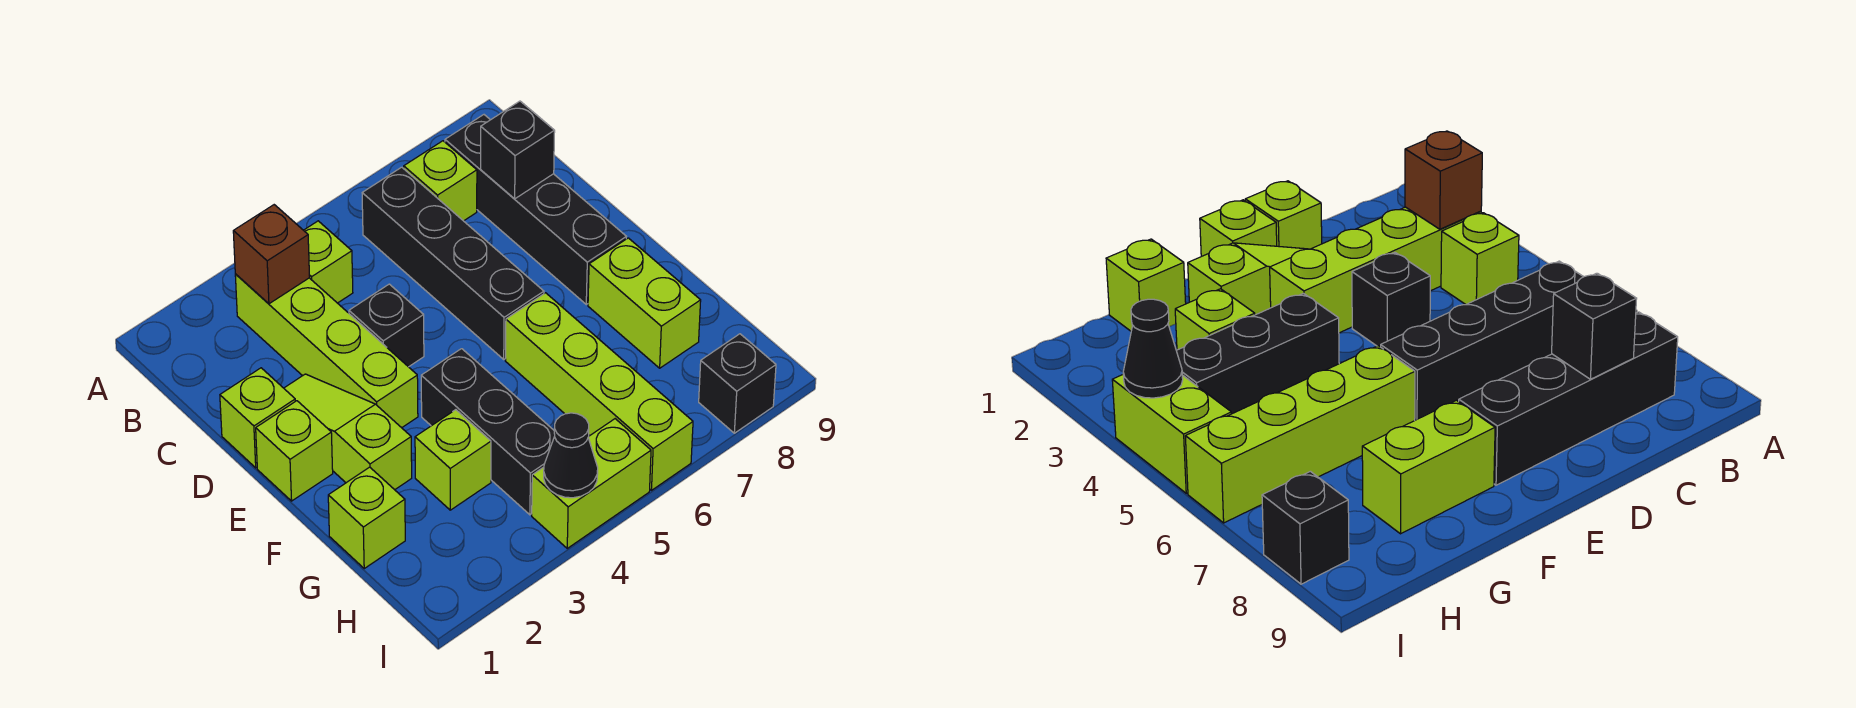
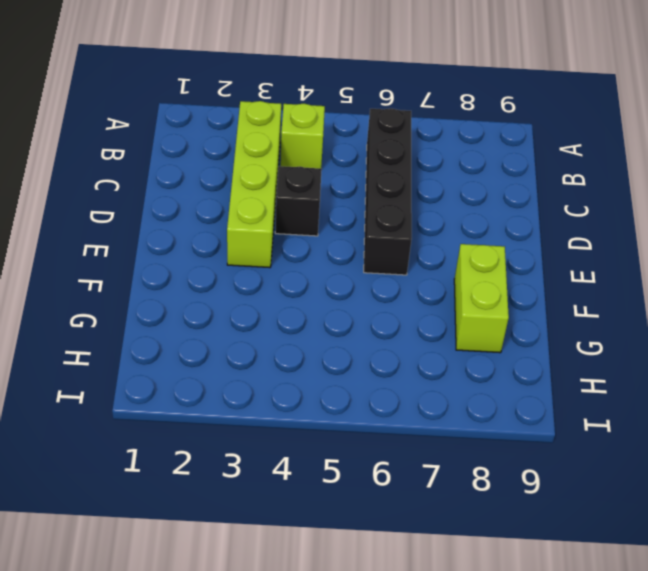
none -> lime 1x1 brick [404,141,477,221]
none -> black 1x4 brick [445,115,626,304]
none -> lime 1x1 brick [220,368,295,468]

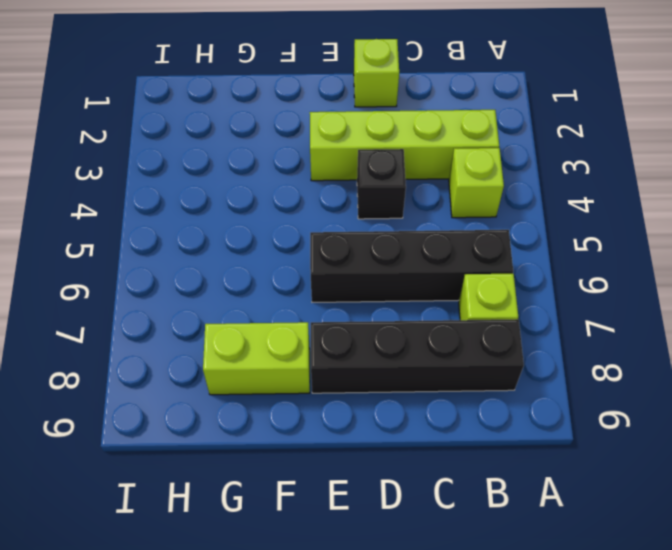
none -> lime 1x3 slope [284,374,412,490]
none -> lime 1x1 brick [256,401,333,501]
none -> black 1x3 brick [421,349,555,515]

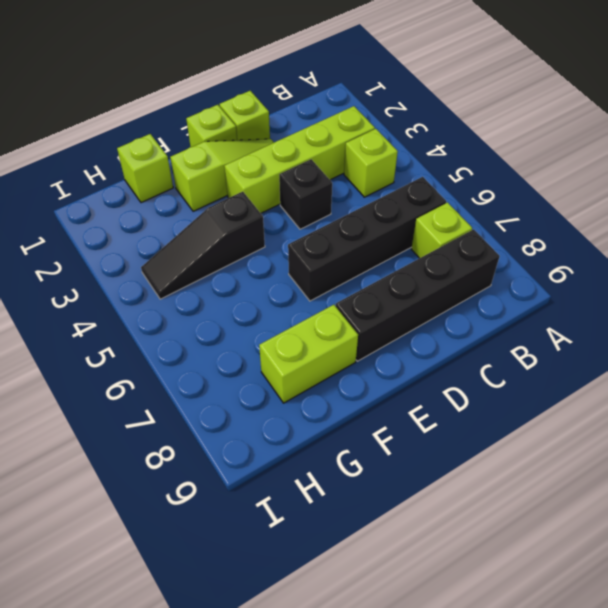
black 1x3 slope [141,192,265,299] -> black 1x3 brick [421,349,555,515]
none -> lime 1x4 brick [505,293,693,490]
none -> lime 1x1 brick [415,410,491,510]
none -> lime 1x2 brick [532,419,651,548]

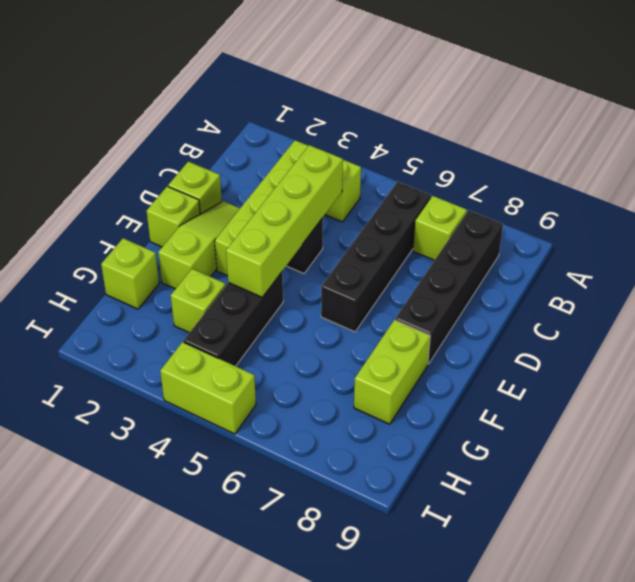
lime 1x4 brick [226,145,343,297] -> lime 1x4 brick moved to [505,293,693,490]
none -> black 1x1 brick [699,334,776,433]
none -> brown 1x1 brick [233,205,310,304]
none -> black 1x1 brick [481,101,555,199]

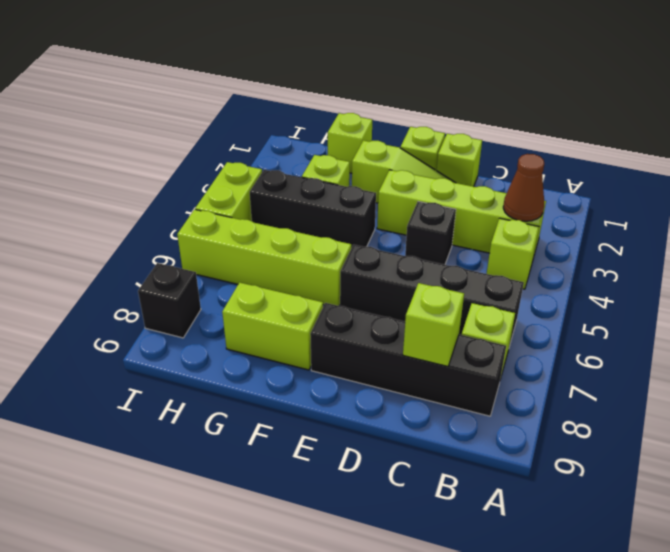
brown 1x1 cone [503,154,544,221] -> brown 1x1 brick [233,205,310,304]
lime 1x1 brick [403,283,464,366] -> black 1x1 brick [481,101,555,199]
none -> black 1x1 cone [544,413,598,498]

